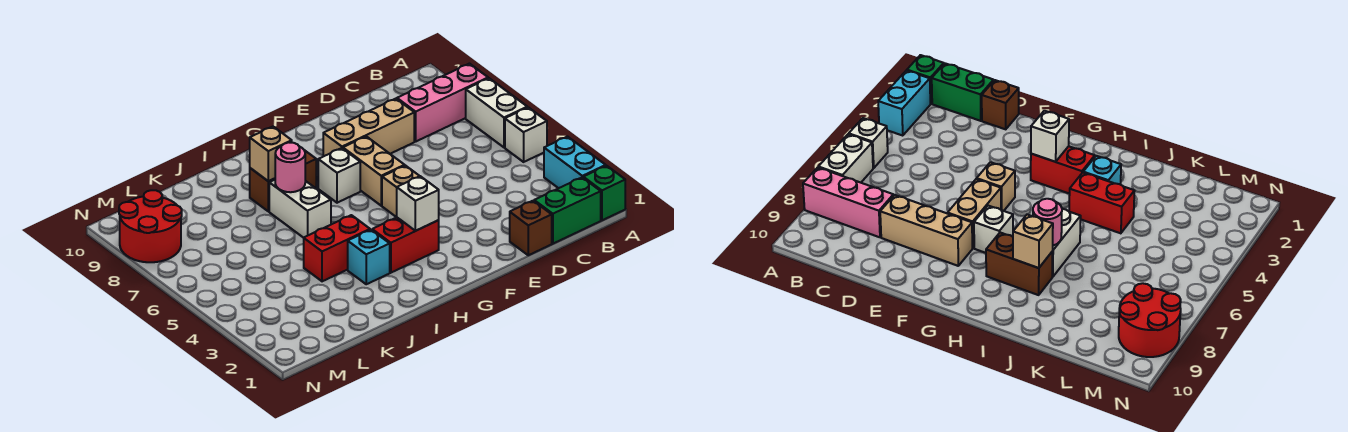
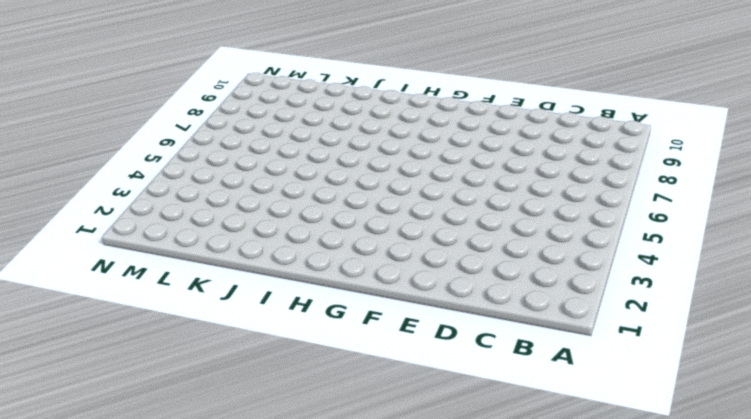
none -> green 1x1 brick [583,166,625,220]
none -> cyan 1x2 brick [544,137,606,188]
none -> white 1x1 brick [505,107,547,162]

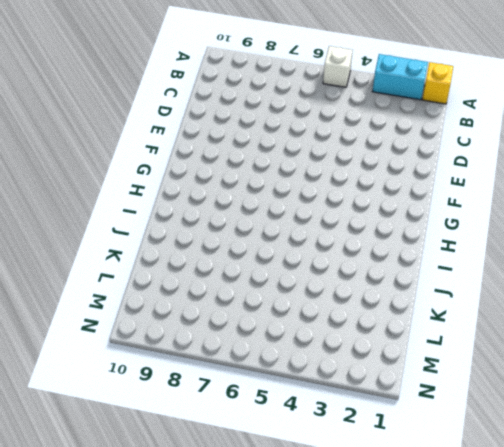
yellow 1x1 brick [422,62,453,104] -> green 1x1 brick [583,166,625,220]
none -> white 1x2 brick [466,78,527,147]
none -> pink 1x3 brick [397,64,488,141]
none -> green 1x2 brick [534,178,601,244]

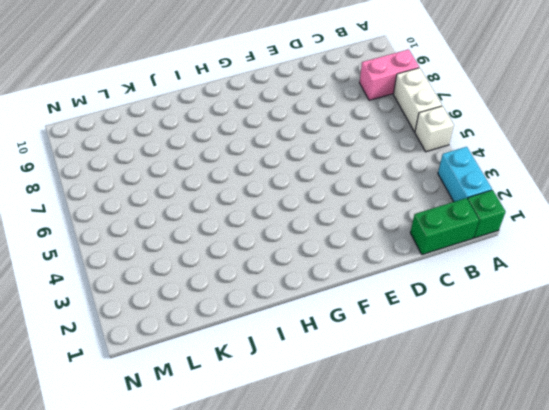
pink 1x2 brick [360,49,419,100] -> pink 1x3 brick [397,64,488,141]
none -> brown 1x1 brick [510,201,552,255]
none -> tan 1x3 brick [323,99,414,156]
none -> tan 1x1 brick [382,166,419,217]

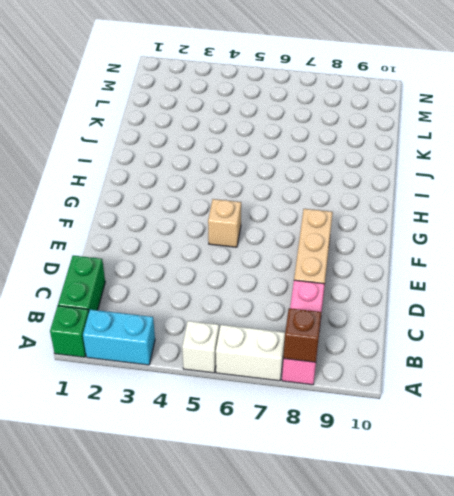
brown 1x1 brick [283,308,321,362] -> brown 1x1 brick moved to [510,201,552,255]
none -> tan 1x2 brick [343,136,405,206]
none -> red 1x2 brick [372,217,439,273]
none -> white 1x1 brick [318,148,360,203]

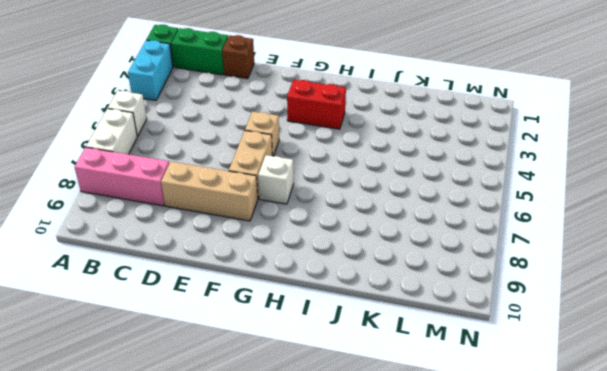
none -> brown 1x2 brick [250,150,316,211]
none -> cyan 1x1 brick [348,230,390,284]
none -> red 1x2 brick [304,215,370,281]

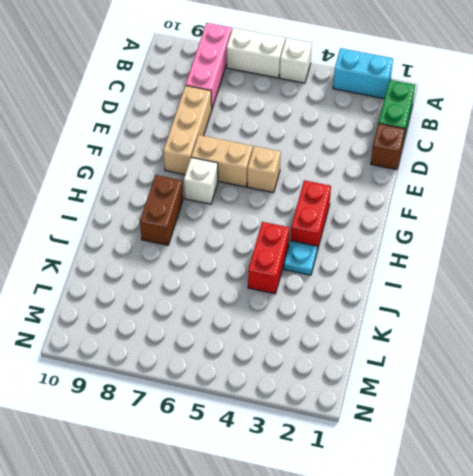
cyan 1x1 plate [284,241,318,275] -> cyan 1x1 brick [348,230,390,284]
none -> green 1x1 brick [583,166,625,220]
none -> white 1x2 brick [269,180,331,238]
none -> red 2x2 round brick [119,190,182,262]

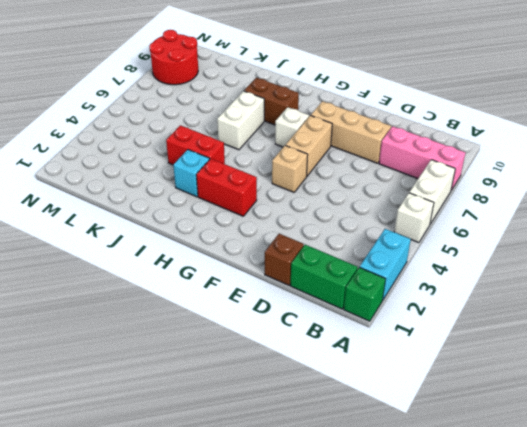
none -> white 1x1 brick [397,176,439,231]
none -> pink 1x1 round brick [275,143,305,192]
none -> tan 1x1 brick [250,127,292,181]

